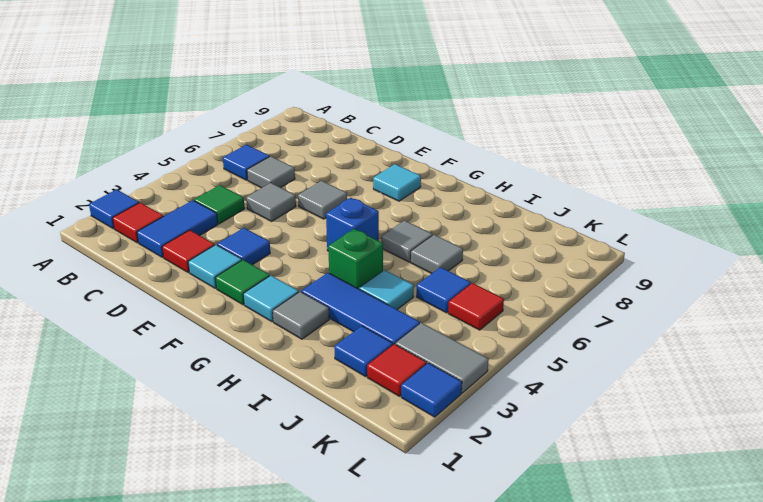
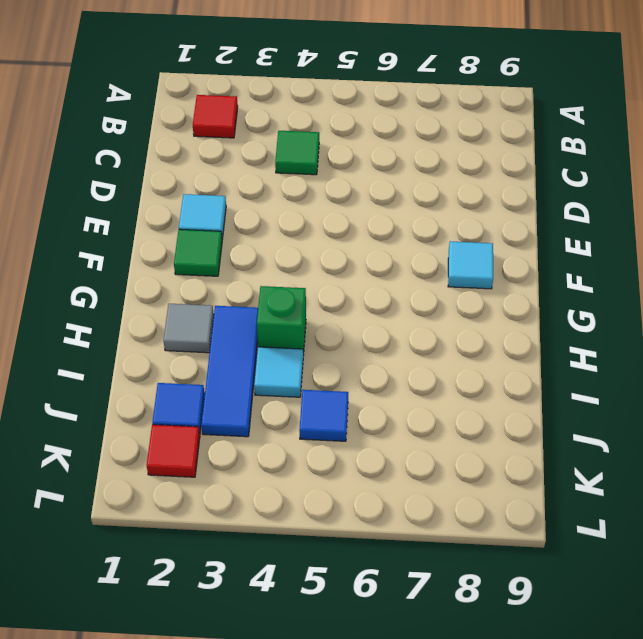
none -> blue 1x1 tile [89,189,139,229]
none -> blue 1x1 tile [223,145,270,180]
none -> blue 1x2 tile [137,200,218,257]

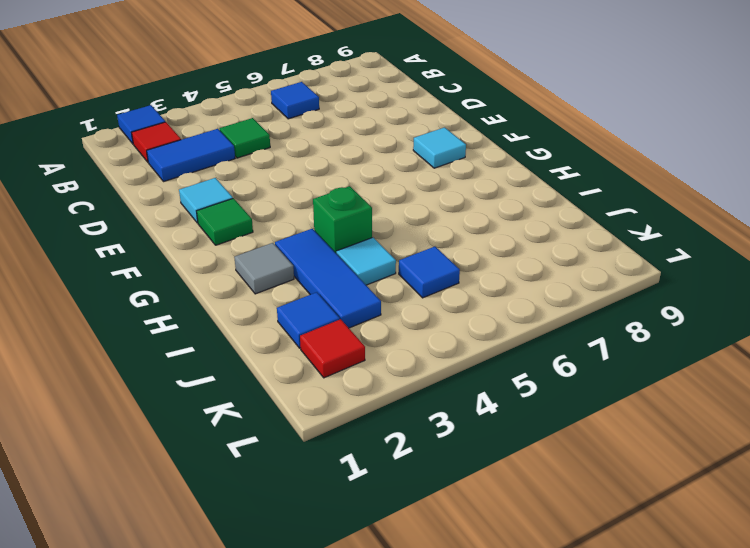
none -> grey 1x1 tile [247,156,295,188]
none -> red 1x1 tile [162,230,215,273]
none -> grey 1x1 tile [246,183,296,221]

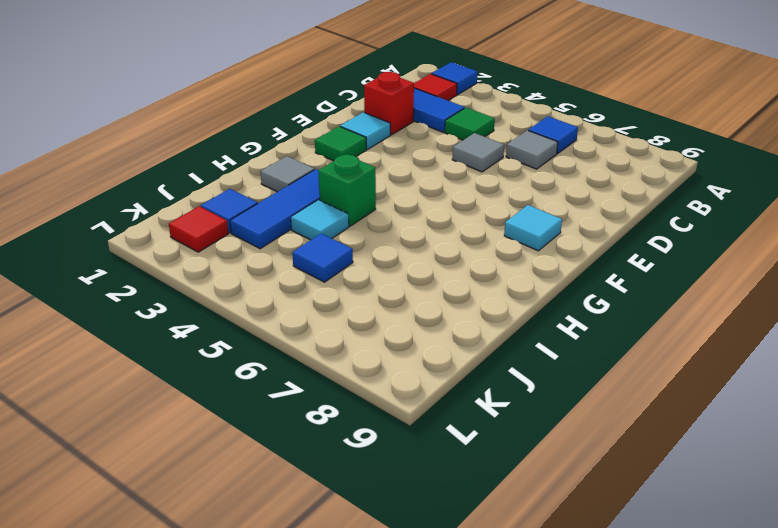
red 1x1 brick [364,72,414,135] -> red 1x1 tile [162,230,215,273]
none -> blue 1x1 tile [217,228,270,265]
none -> grey 1x1 tile [298,181,347,219]
none -> cyan 1x1 tile [243,276,299,322]

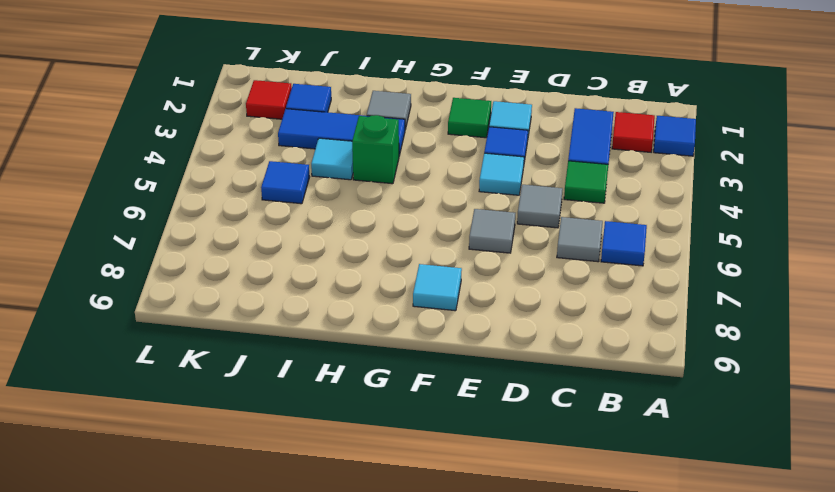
cyan 1x1 tile [479,153,524,195] -> cyan 1x1 tile moved to [243,276,299,322]
none -> red 1x1 tile [162,230,215,273]
none -> blue 1x1 brick [326,198,379,251]
none -> grey 1x1 tile [381,220,433,262]

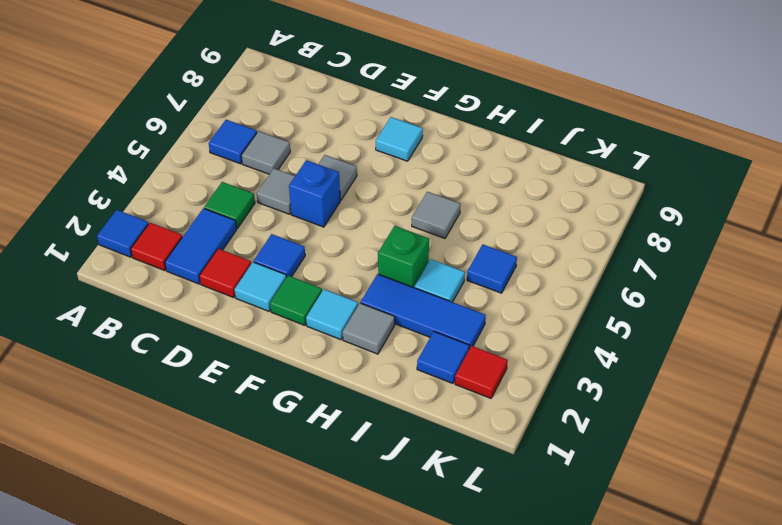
blue 1x1 brick [289,160,340,227] -> blue 1x1 brick moved to [326,198,379,251]
none -> grey 1x1 tile [411,235,463,274]
none -> grey 1x2 tile [396,323,489,393]
none -> red 1x1 tile [448,283,504,330]

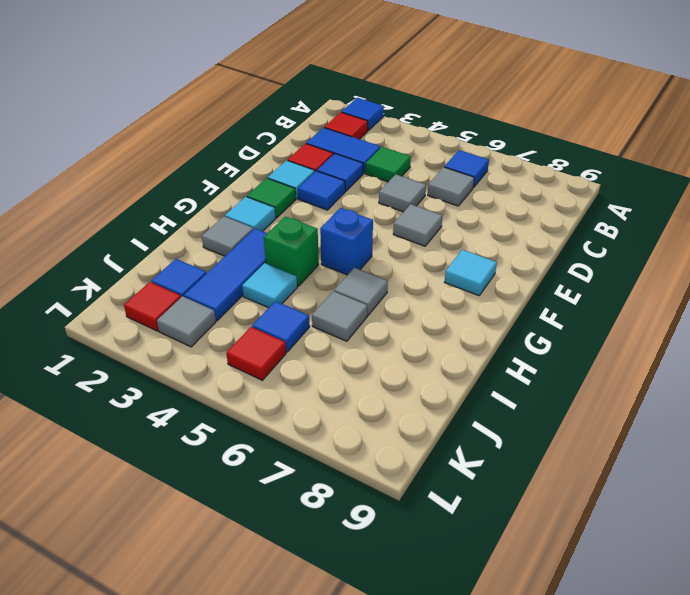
blue 1x1 tile [317,154,363,191] -> blue 1x1 tile moved to [401,363,462,417]
grey 1x1 tile [157,296,216,347] -> grey 1x2 tile [396,323,489,393]

